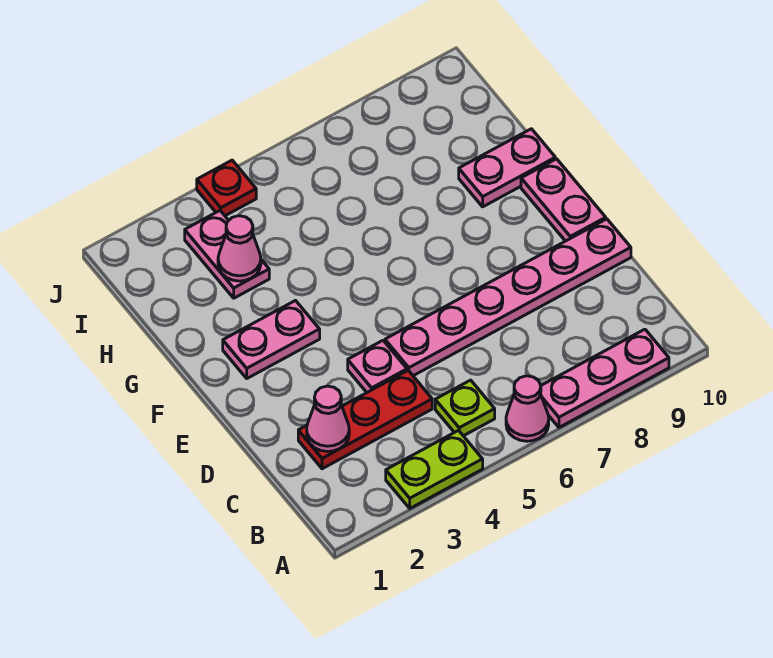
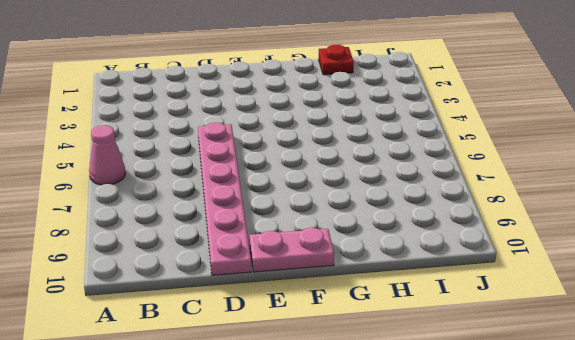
red 1x1 plate [319,45,354,75] -> red 1x1 plate moved to [197,160,256,216]
none -> lime 1x2 plate [386,431,483,508]
none -> pink 1x3 plate [540,329,669,427]
none -> lime 1x1 plate [435,380,495,436]

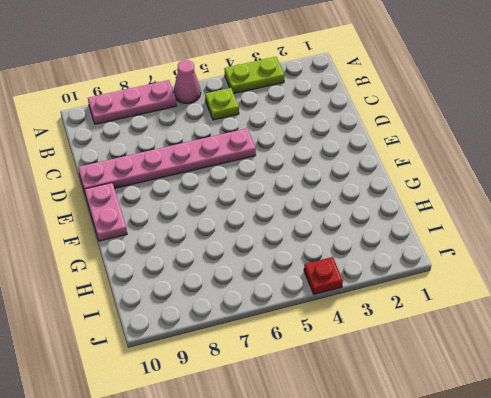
none -> red 1x3 plate [298,371,432,469]
none -> pink 1x1 plate [348,341,407,392]
none -> pink 1x2 plate [223,301,320,378]

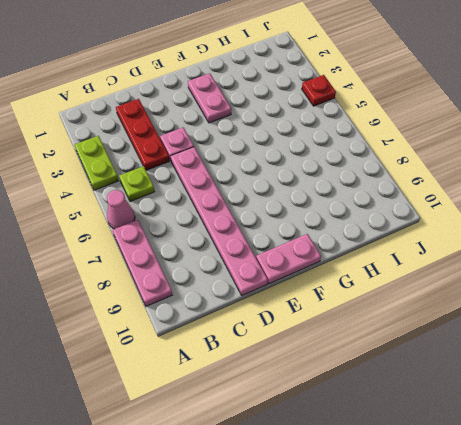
none -> pink 1x2 plate [459,129,555,207]
none -> pink 1x2 plate [185,211,269,298]
none -> pink 1x1 cone [307,386,349,452]

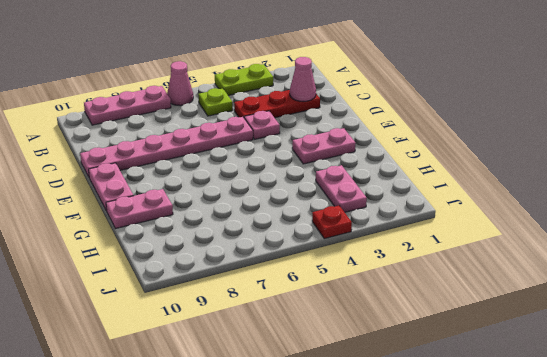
none -> pink 1x1 cone [218,216,261,281]

